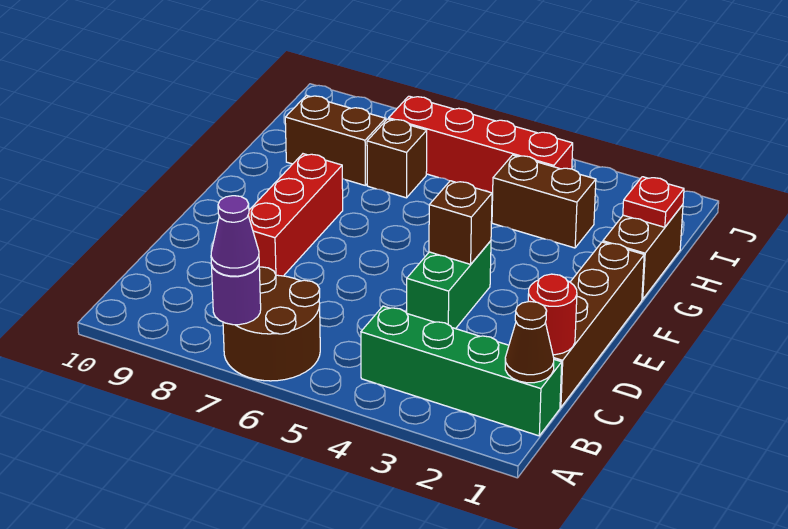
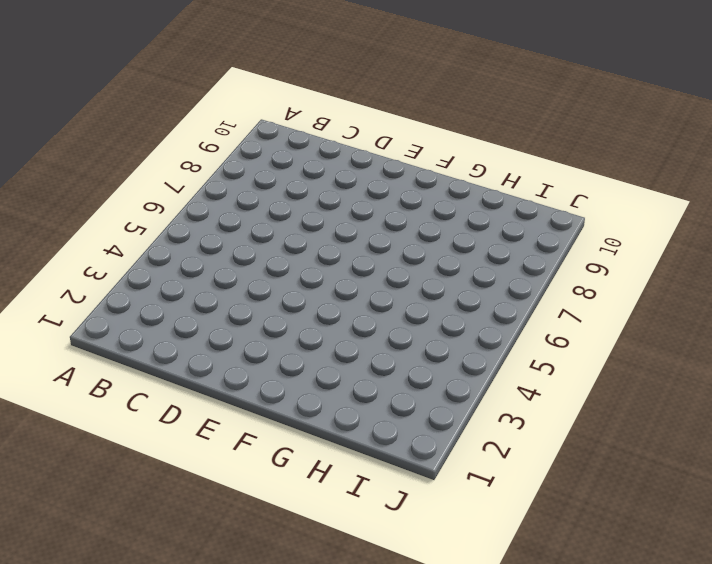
none -> brown 2x2 round brick [223,267,320,381]
none -> green 1x4 brick [361,306,562,436]
none -> brown 1x4 brick [553,242,644,407]

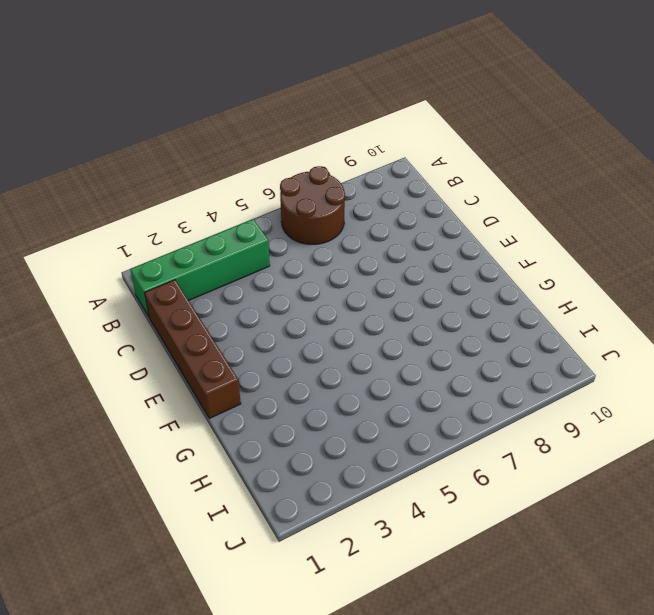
none -> green 1x2 brick [407,241,491,329]
none -> red 1x3 brick [248,154,343,276]
none -> brown 1x2 brick [603,205,683,299]

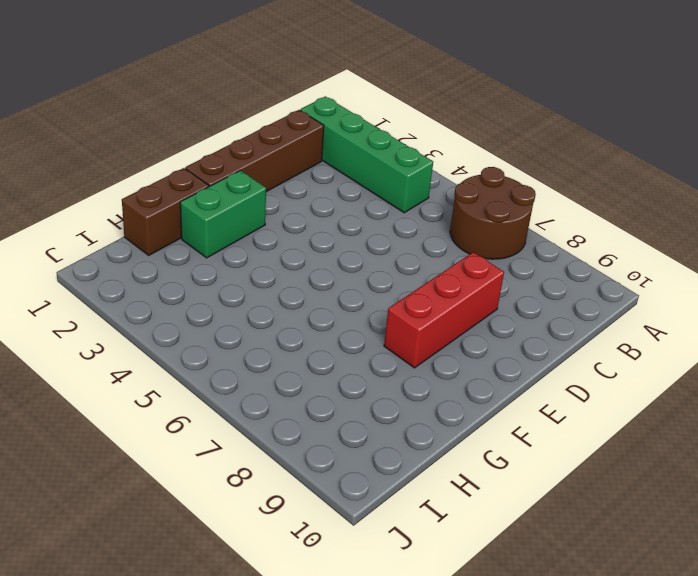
green 1x2 brick [180,170,266,258] -> green 1x2 brick moved to [407,241,491,329]
none -> brown 1x2 brick [492,155,596,248]
none -> brown 1x1 brick [367,119,427,198]
none -> brown 1x2 brick [285,95,386,185]

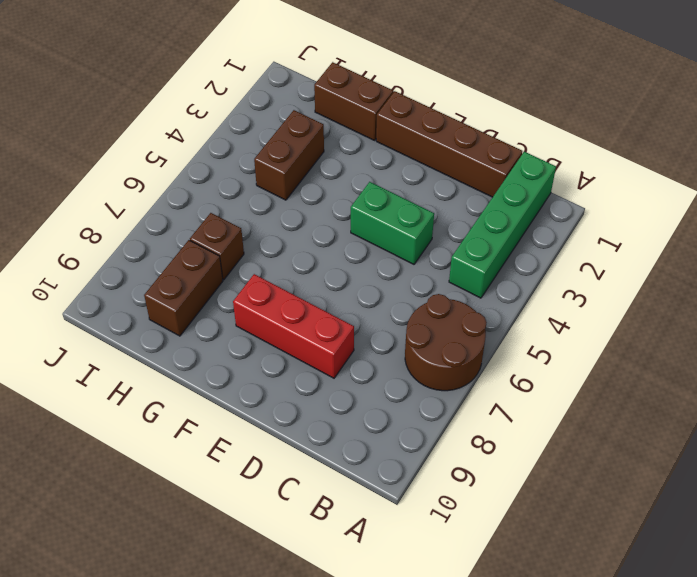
none -> red 1x4 brick [389,96,573,193]
none -> purple 1x1 round brick [211,265,261,325]
none -> brown 1x1 cone [505,302,554,383]

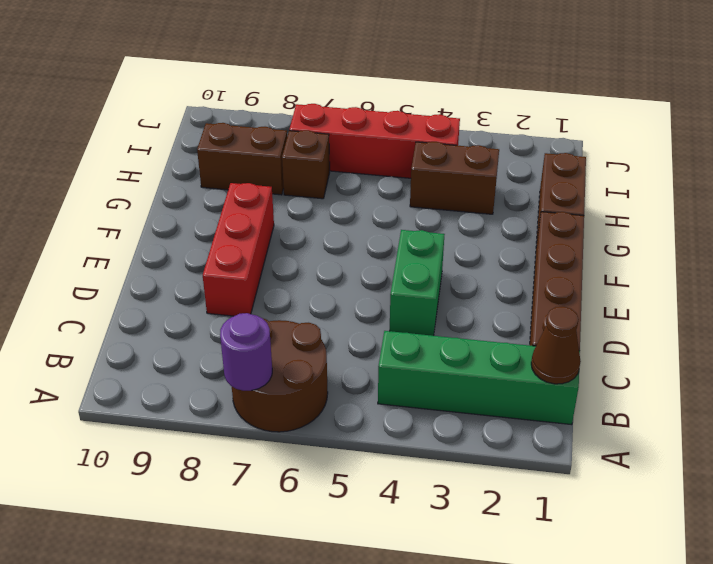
none -> red 1x1 round brick [528,274,577,355]
none -> brown 1x1 brick [429,181,492,264]
none -> red 1x1 plate [623,177,684,227]

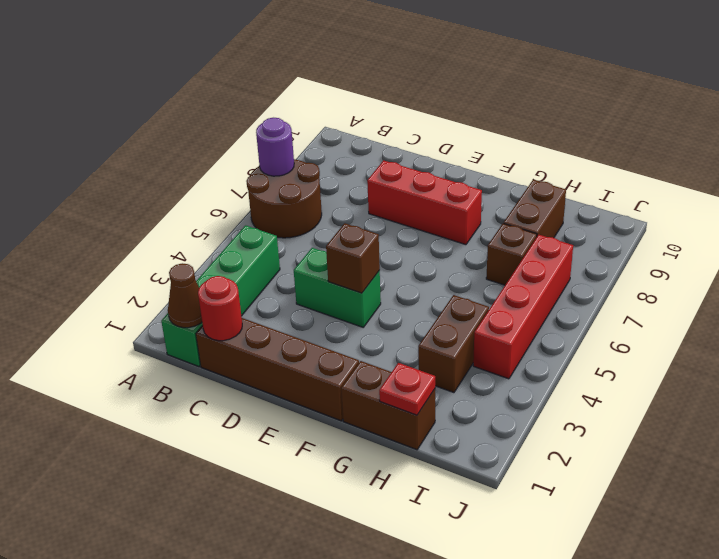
none -> purple 1x1 cone [211,196,259,276]

